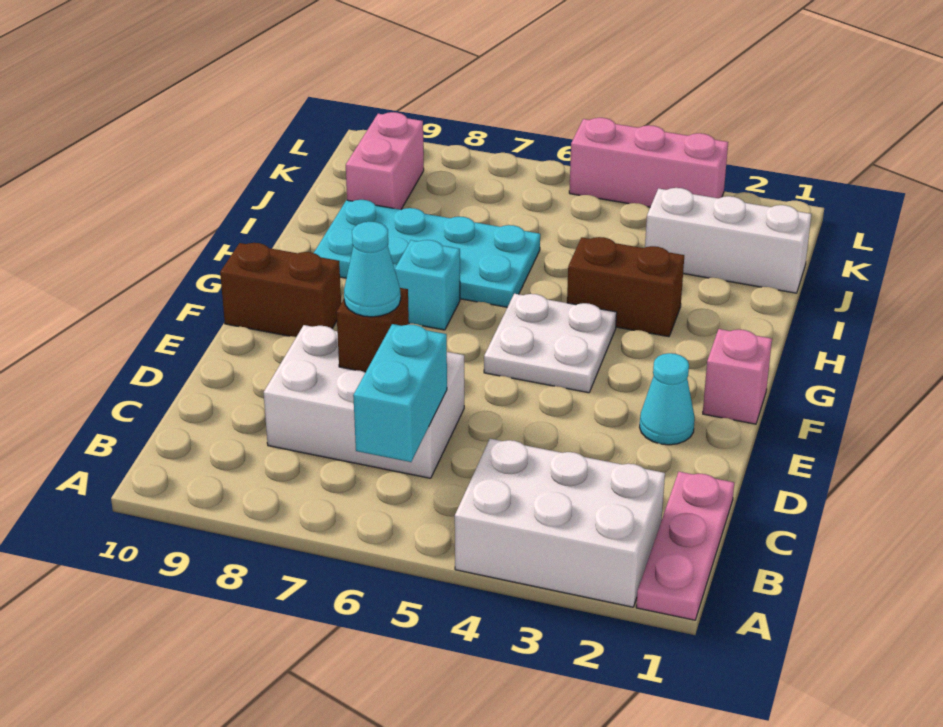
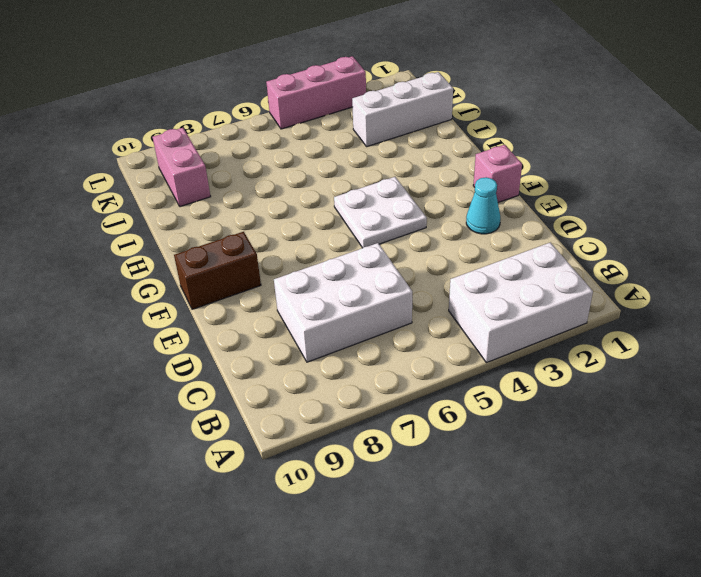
none -> pink 1x3 plate [636,472,734,620]
none -> cyan 1x1 brick [395,240,460,330]
none -> brown 1x2 brick [567,237,684,337]

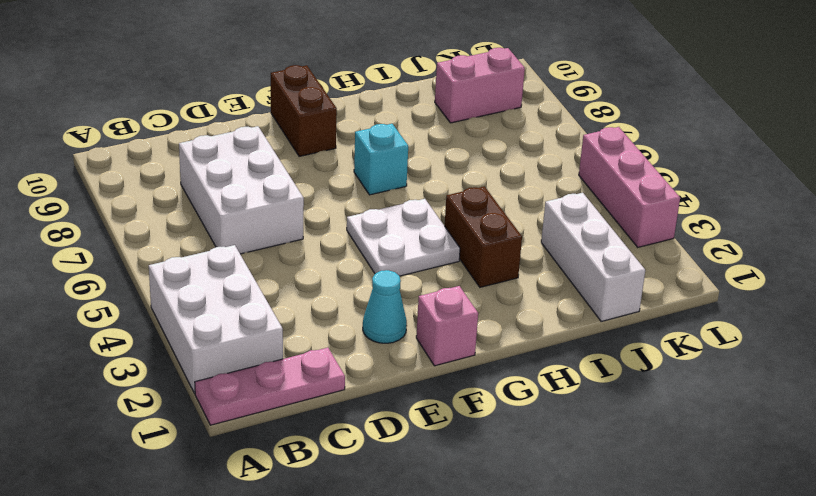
none -> cyan 2x4 plate [314,200,540,307]
none -> cyan 1x2 brick [353,324,447,462]
none -> brown 1x1 brick [337,288,409,372]

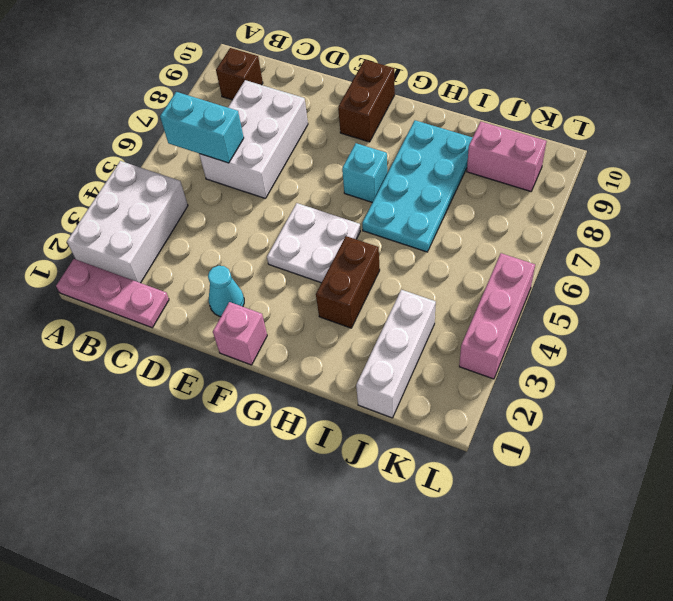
brown 1x1 brick [216,48,263,100] -> brown 1x1 brick moved to [337,288,409,372]
none -> cyan 1x1 cone [344,222,401,317]

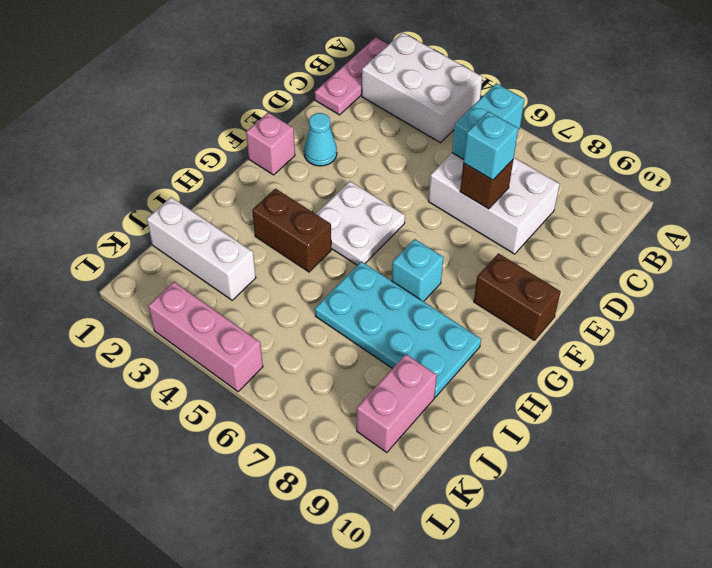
cyan 1x1 brick [463,111,518,180] -> cyan 1x1 cone [344,222,401,317]

